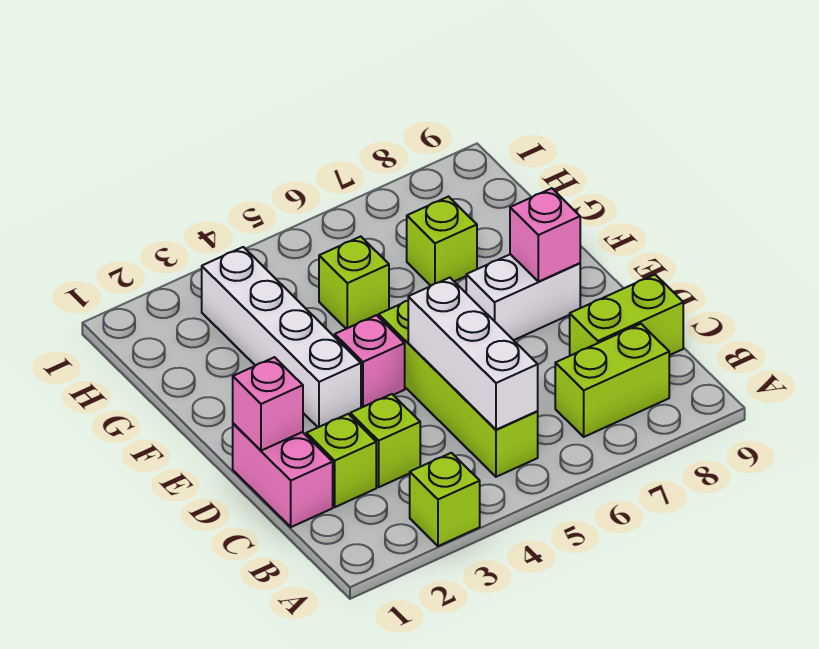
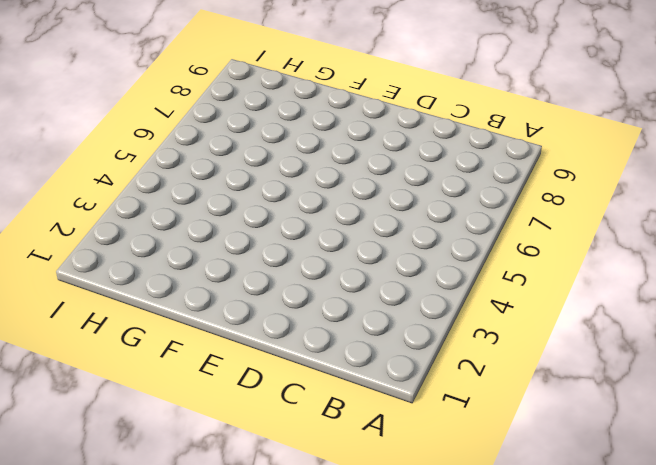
none -> lime 1x1 brick [410,453,480,546]
none -> lime 1x4 brick [379,301,538,477]
none -> lime 1x2 brick [555,324,669,437]

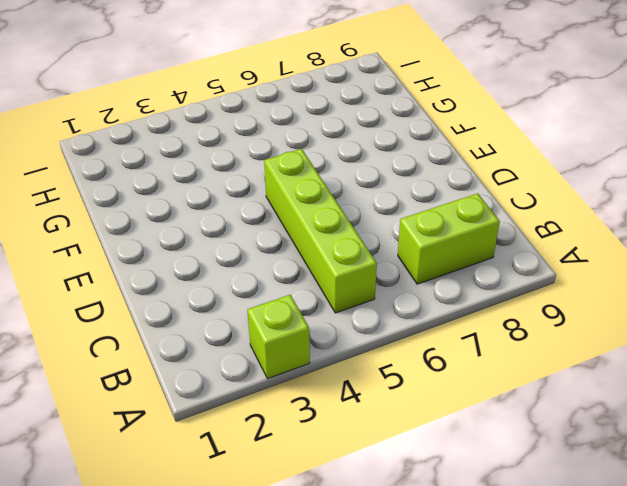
none -> pink 1x2 brick [233,423,333,527]
none -> lime 1x1 brick [306,414,376,507]
none -> lime 1x1 brick [350,394,420,487]

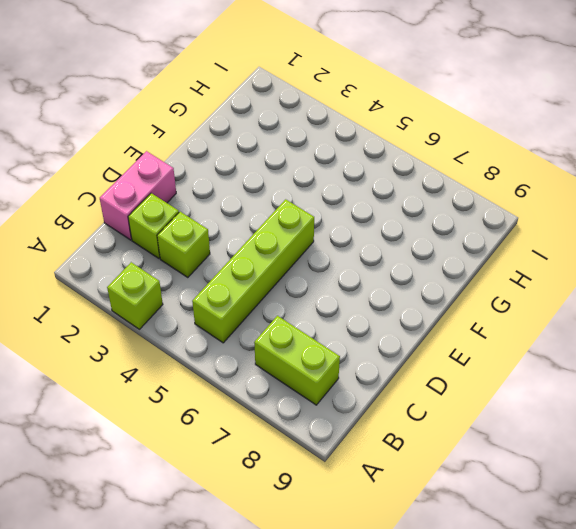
none -> lime 1x2 brick [570,275,683,356]
none -> white 1x4 brick [202,247,361,427]
none -> pink 1x1 brick [335,315,405,407]

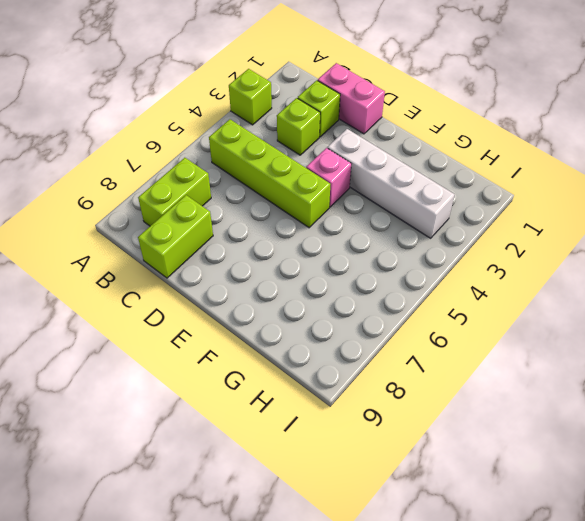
none -> white 1x2 brick [466,254,580,340]
none -> lime 1x1 brick [319,236,389,329]
none -> lime 1x1 brick [407,197,477,286]

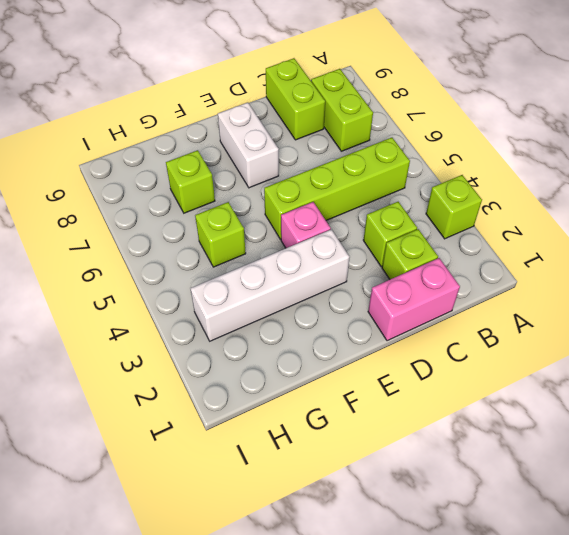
none -> white 1x3 brick [408,278,538,430]
none -> pink 1x1 brick [233,357,303,451]
none -> pink 1x1 brick [510,188,580,282]

